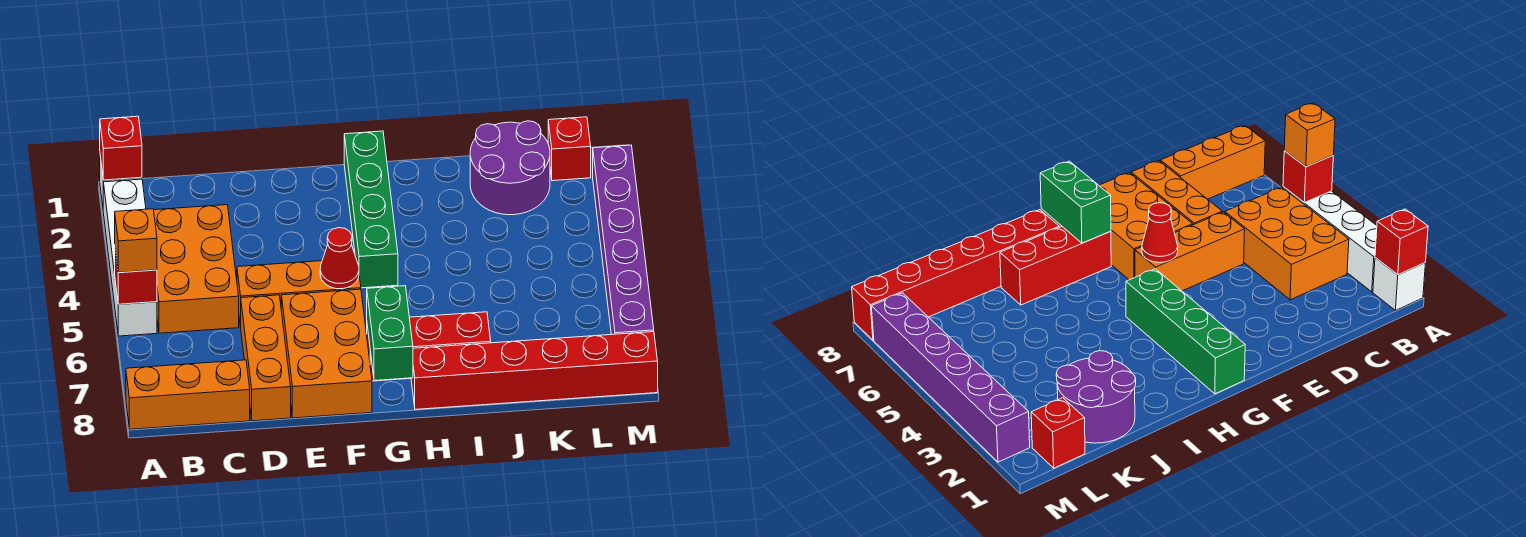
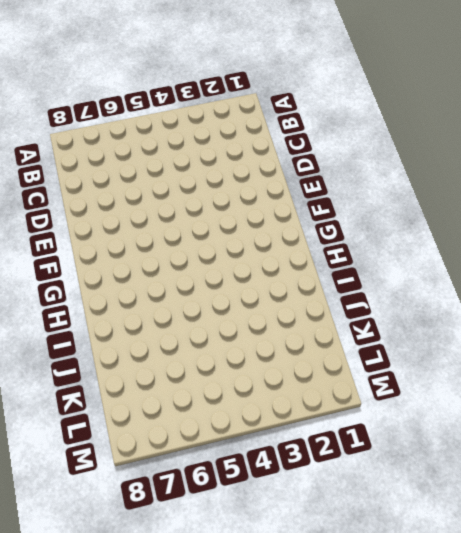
none -> white 1x1 brick [1373,258,1425,310]
none -> white 1x4 brick [103,179,157,336]
none -> orange 1x3 brick [126,360,250,429]

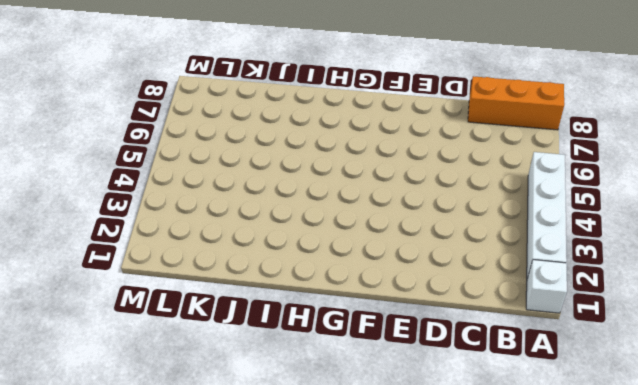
none -> orange 2x3 brick [154,205,239,333]
none -> orange 1x3 brick [237,258,361,327]
none -> orange 1x3 brick [241,295,291,421]

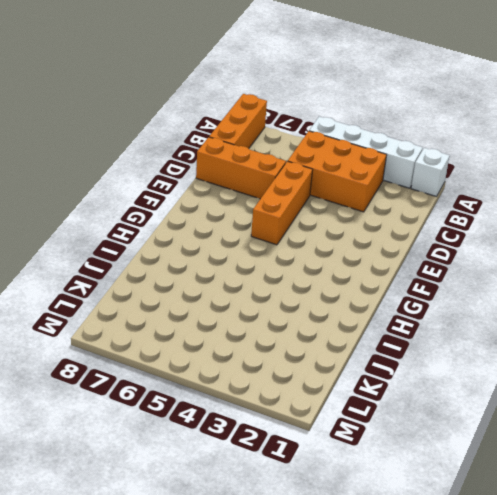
none -> orange 2x3 brick [281,289,372,418]
none -> green 1x4 brick [344,131,398,288]
none -> red 1x3 brick [367,312,491,381]

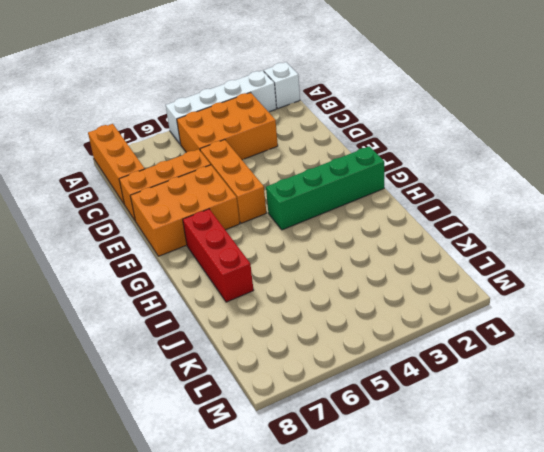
none -> red 1x6 brick [411,332,658,409]
none -> purple 2x2 round brick [470,121,550,215]
none -> red 1x1 brick [548,117,591,181]

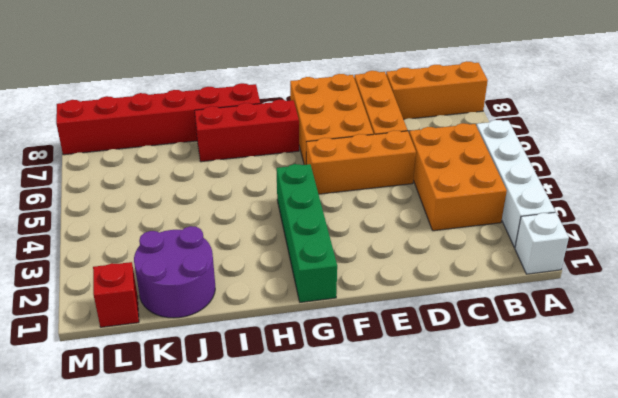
none -> purple 1x6 brick [593,145,654,334]
none -> red 1x1 brick [100,116,142,180]
none -> red 1x1 brick [115,250,157,304]

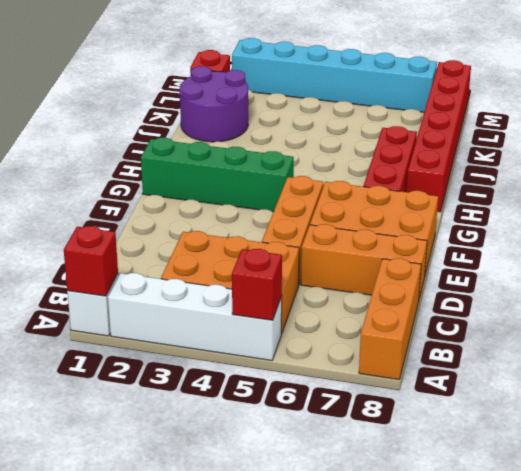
cyan 1x6 brick [232,38,437,112] -> purple 1x6 brick [593,145,654,334]
none -> red 1x1 cone [320,228,359,289]
none -> green 1x2 brick [367,286,413,381]
none -> orange 1x1 brick [115,209,157,273]

